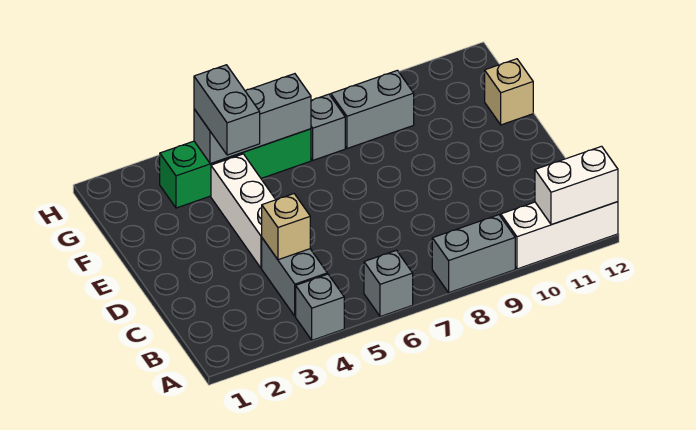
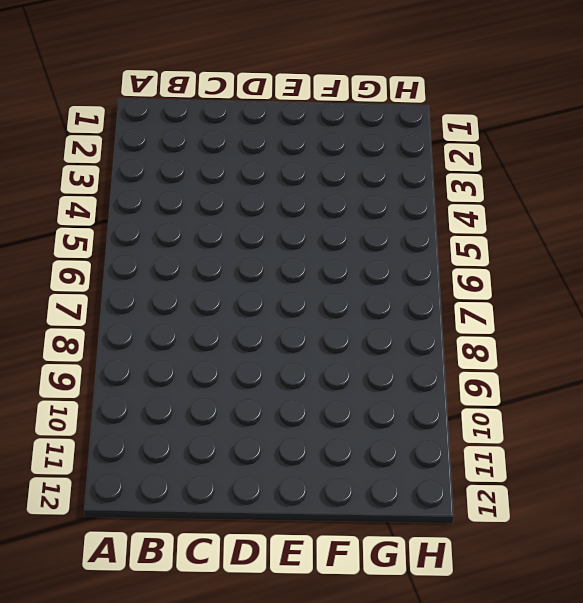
none -> grey 1x1 brick [296,274,344,340]
none -> grey 1x1 brick [364,250,413,317]
none -> grey 1x2 brick [432,215,515,293]

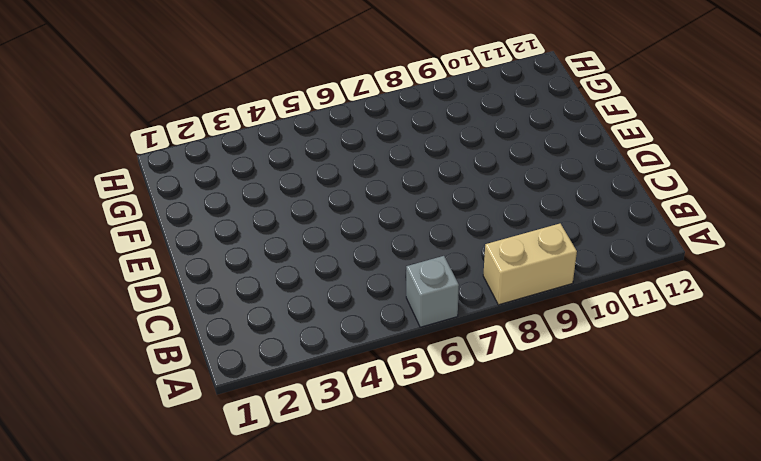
tan 1x2 brick [483,223,577,305] -> grey 1x2 brick [432,215,515,293]
none -> grey 1x1 brick [296,274,344,340]
none -> white 1x3 brick [501,202,618,269]
none -> grey 1x2 brick [262,238,327,316]

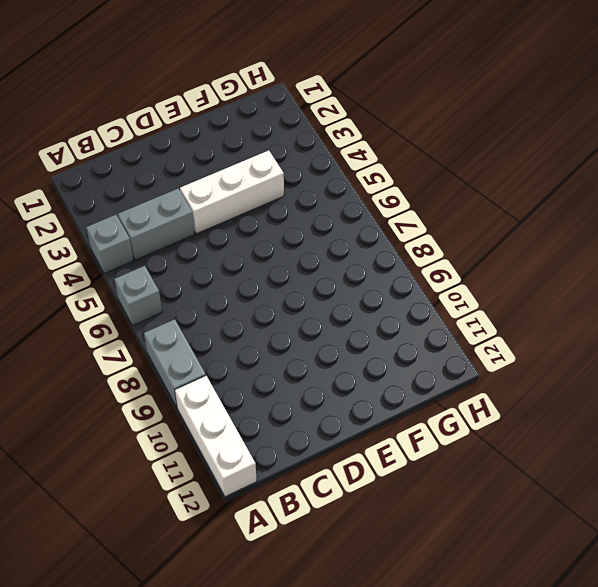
none -> tan 1x1 brick [485,59,533,125]
none -> green 1x4 brick [160,129,311,208]
none -> grey 1x1 brick [311,94,345,160]

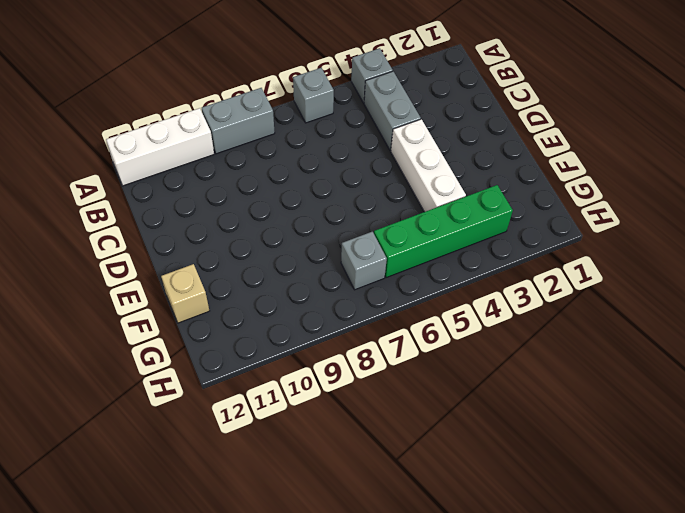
none -> grey 1x2 brick [331,70,414,148]
none -> white 1x2 brick [535,146,618,225]
none -> tan 1x1 brick [262,194,310,260]

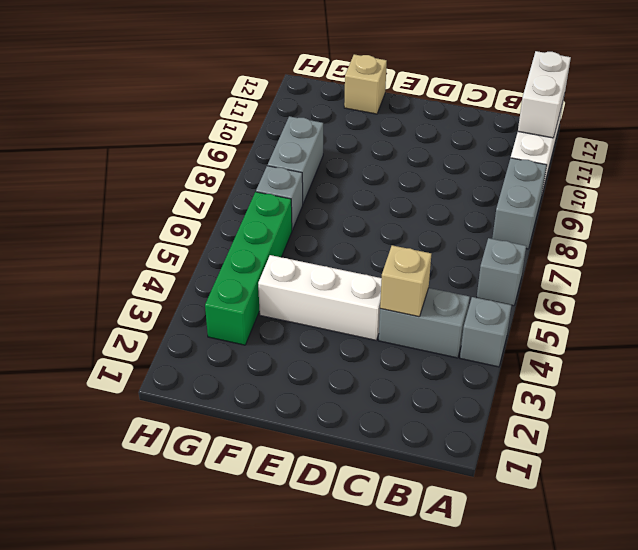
none -> grey 1x3 brick [194,74,311,164]
none -> grey 1x2 brick [194,65,260,155]

